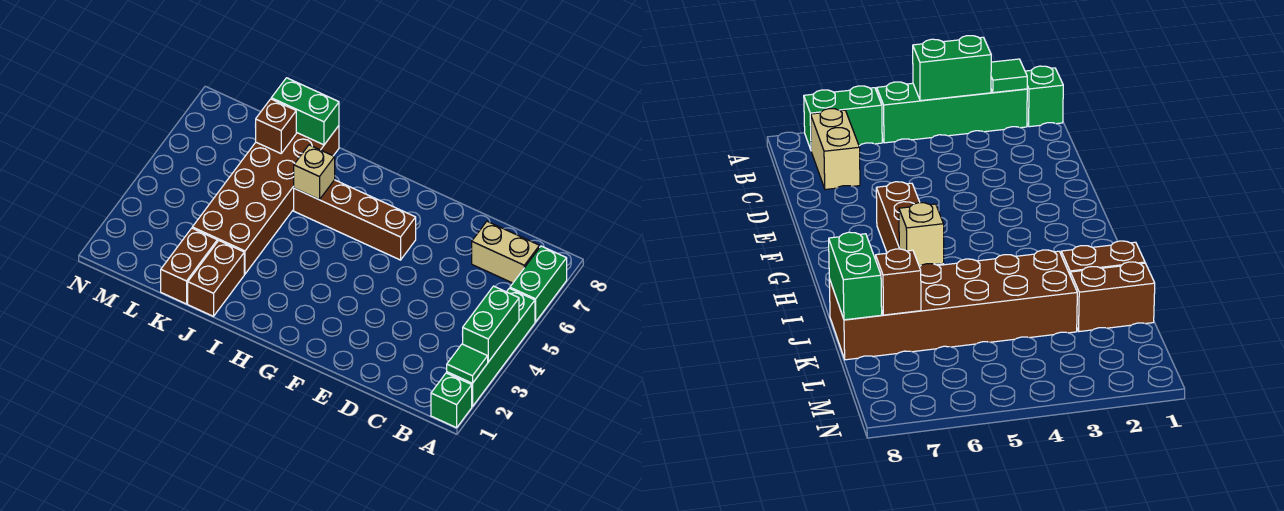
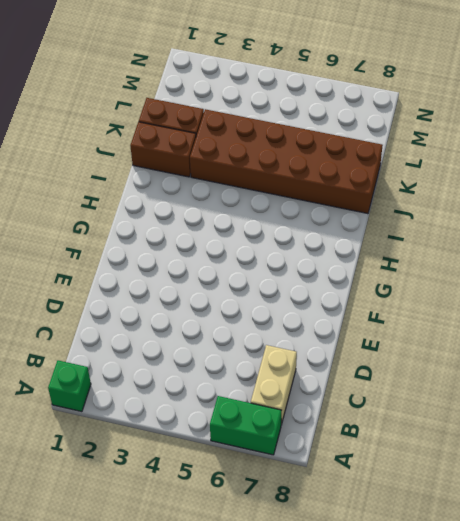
none -> green 1x4 brick [447,288,535,407]
none -> brown 1x4 brick [294,180,416,260]
none -> green 1x1 tile [447,344,488,383]

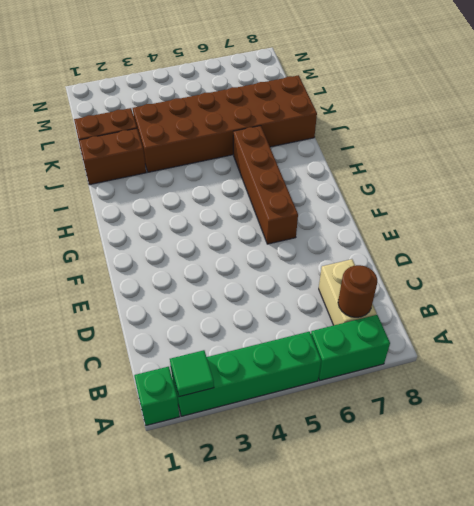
brown 1x1 round brick [338,265,377,317] -> none
none -> green 1x2 brick [462,286,519,362]
none -> tan 1x1 brick [294,145,335,200]
none -> green 1x2 brick [271,78,339,145]

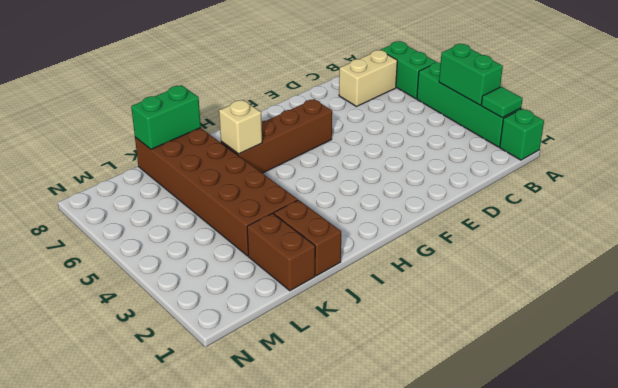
none -> brown 1x1 brick [255,99,296,153]

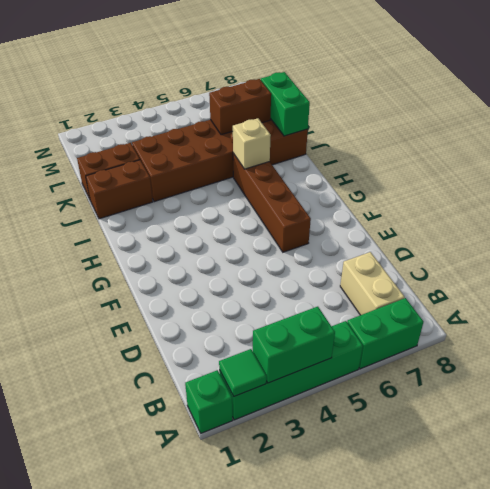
brown 1x2 brick [209,79,271,135] -> brown 1x1 brick [255,99,296,153]

